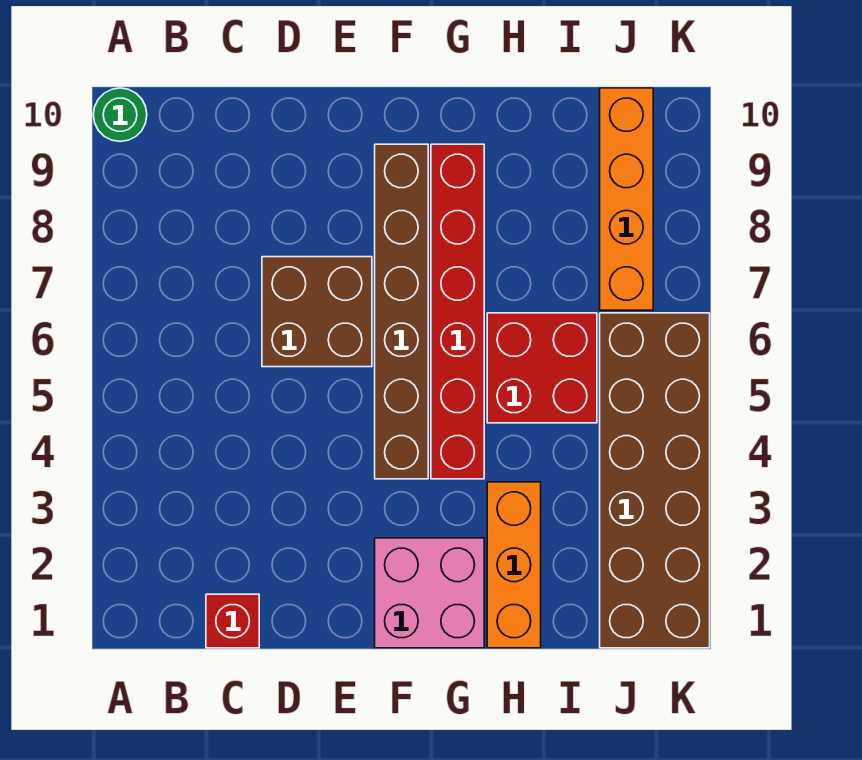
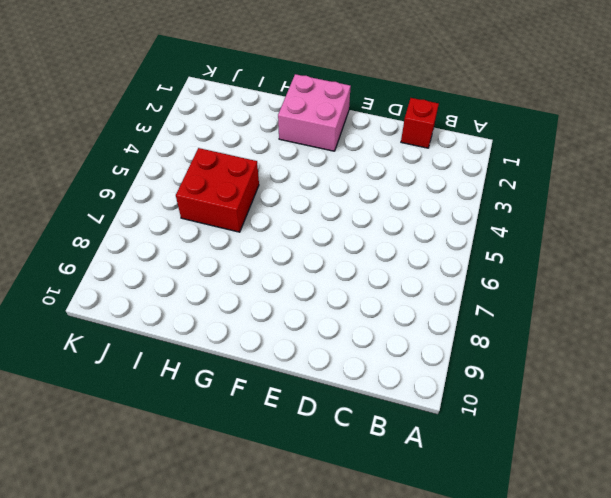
none -> green 1x1 round brick [93,88,147,142]
none -> brown 2x2 brick [262,257,372,367]

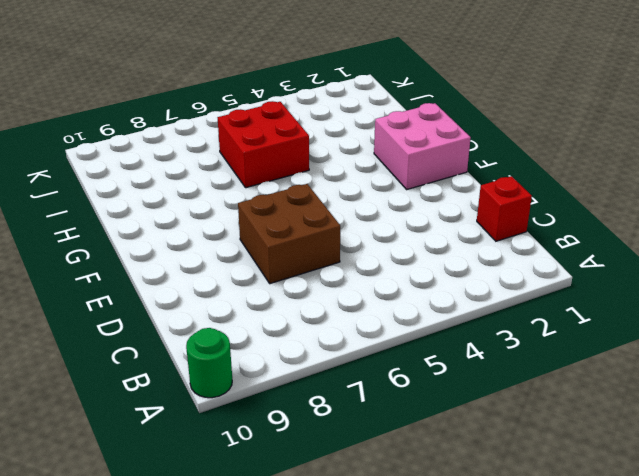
none -> brown 1x6 brick [375,144,428,479]
none -> red 1x6 brick [431,144,484,479]

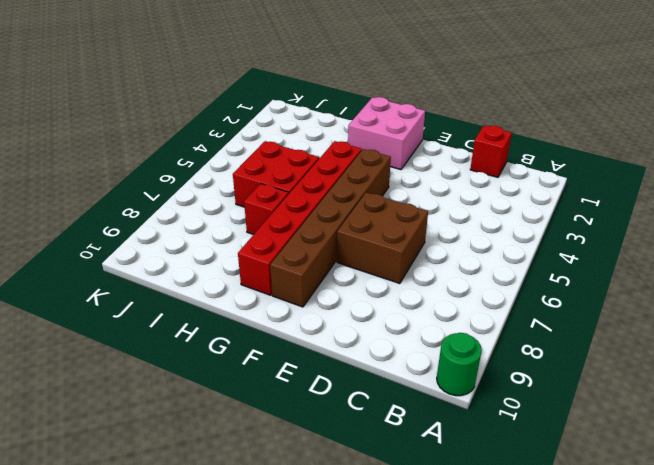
red 1x1 brick [244,184,289,235] -> none
none -> orange 1x3 brick [487,482,541,648]
none -> brown 2x6 brick [600,313,710,648]

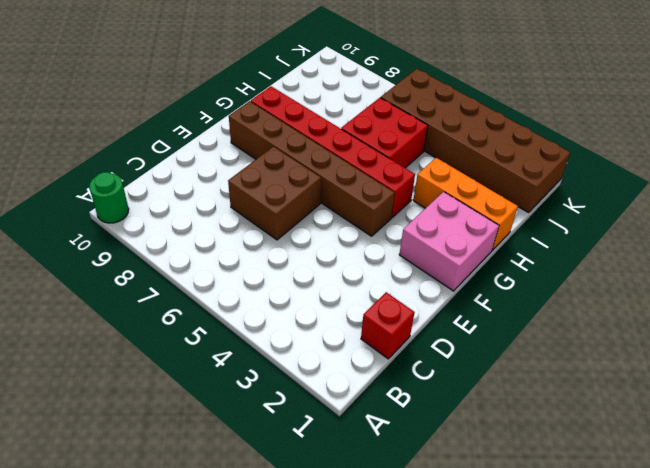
none -> orange 1x4 brick [600,88,653,310]

